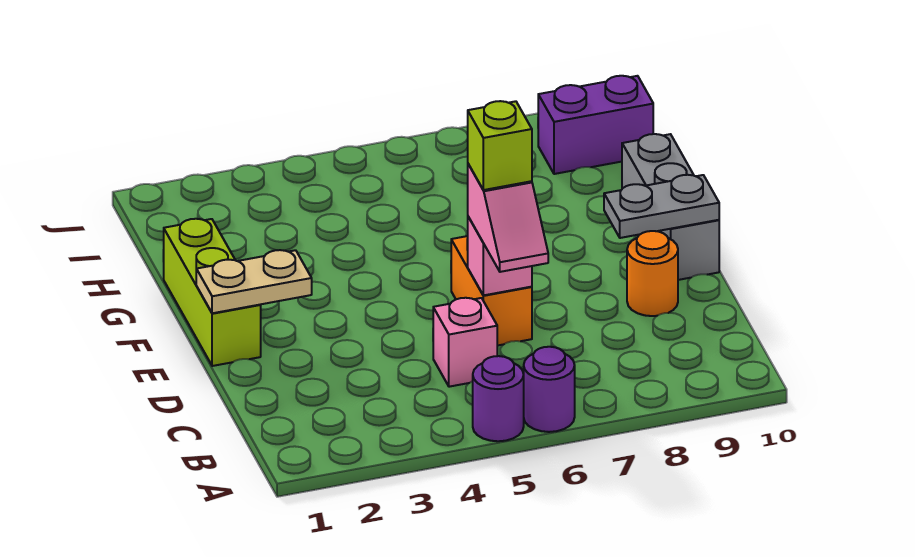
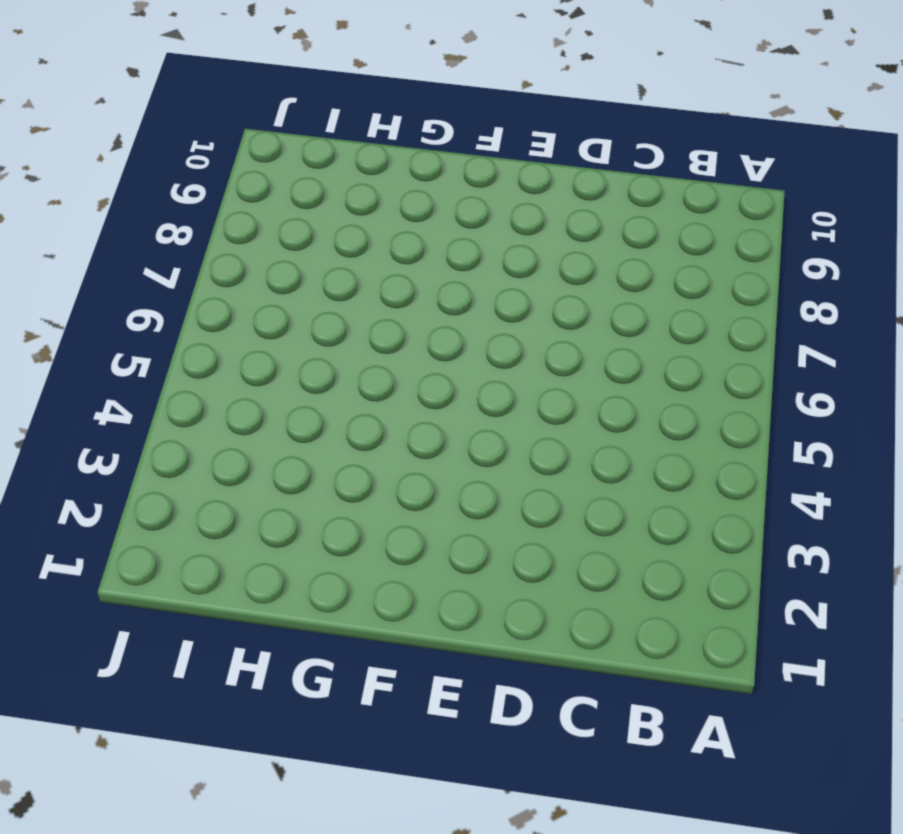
none -> purple 1x1 round brick [473,356,524,441]
none -> purple 1x1 round brick [524,347,575,432]
none -> pink 1x1 brick [433,298,497,387]

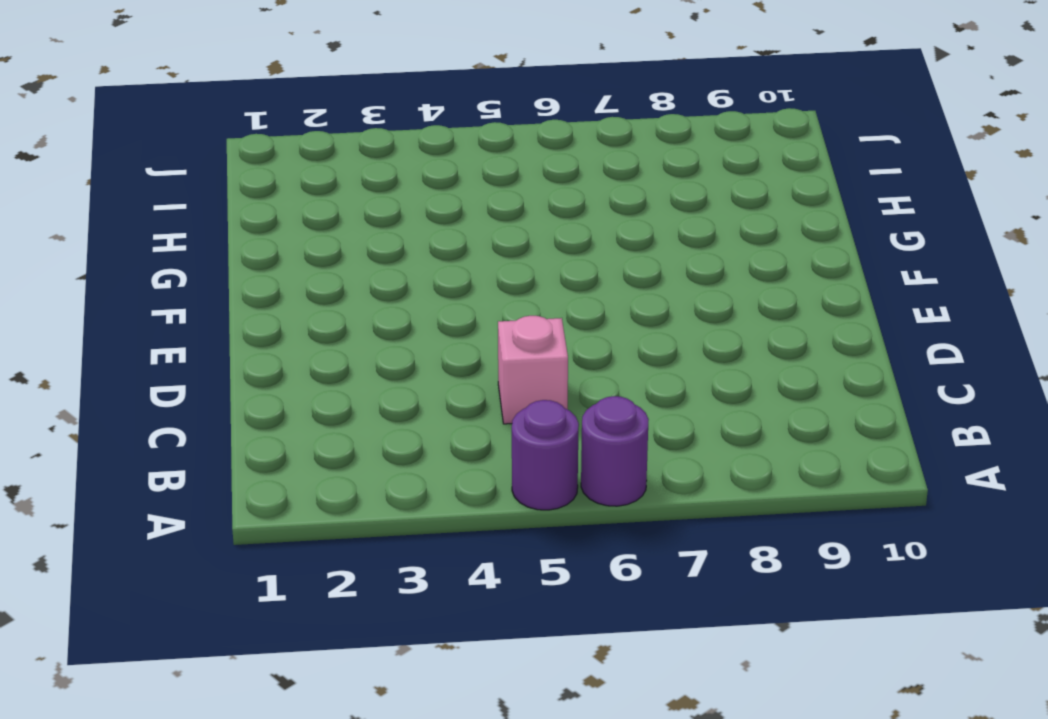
none -> orange 1x2 brick [451,236,532,346]
none -> orange 1x1 round brick [627,231,678,316]
none -> lime 1x3 brick [164,219,261,366]

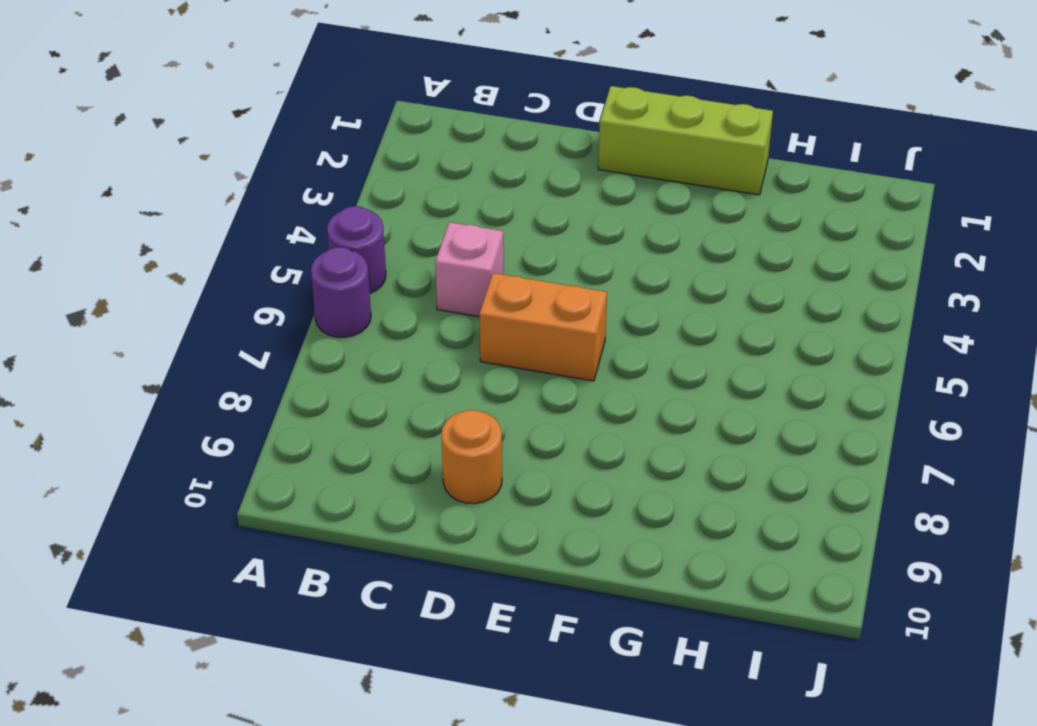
none -> grey 1x3 brick [622,134,719,280]
none -> purple 1x2 brick [538,76,653,174]
none -> pink 1x1 brick [467,217,532,295]

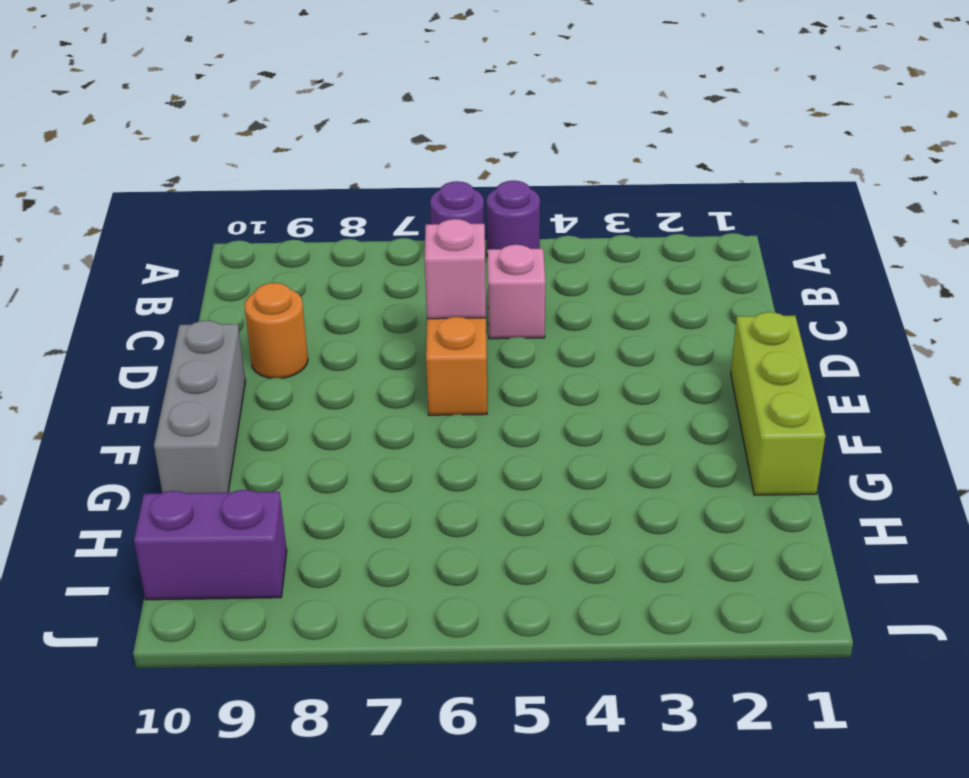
none -> tan 1x2 plate [196,250,312,313]
none -> grey 1x2 plate [604,175,719,238]
none -> pink 1x2 slope [468,164,548,272]

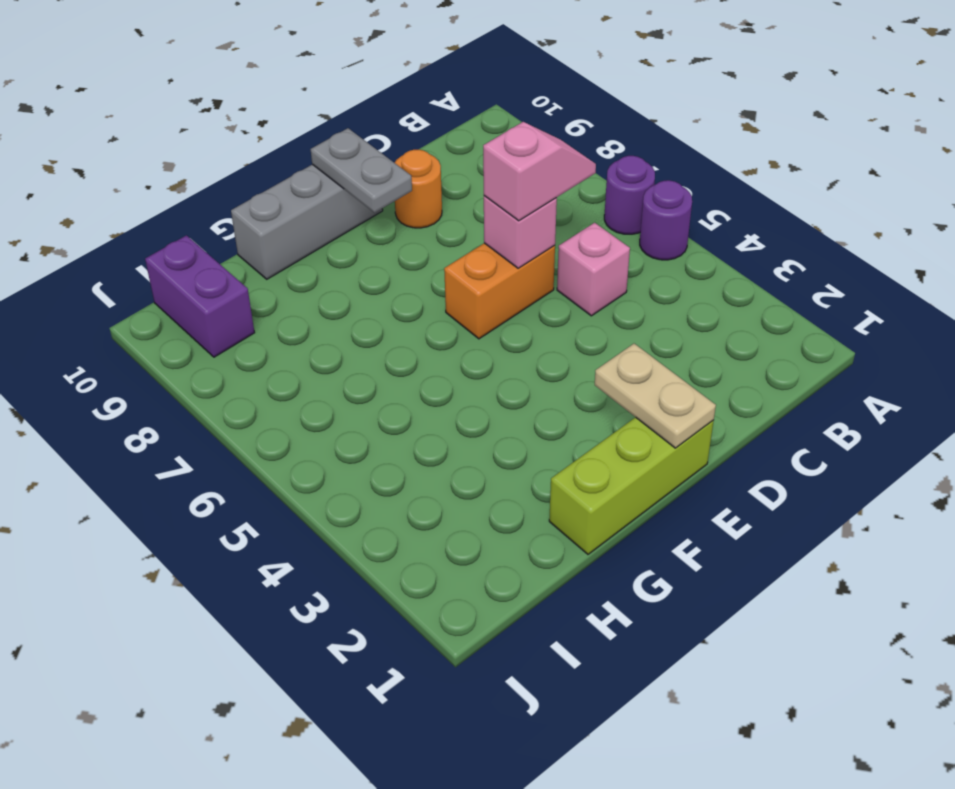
none -> lime 1x1 brick [468,101,532,190]

